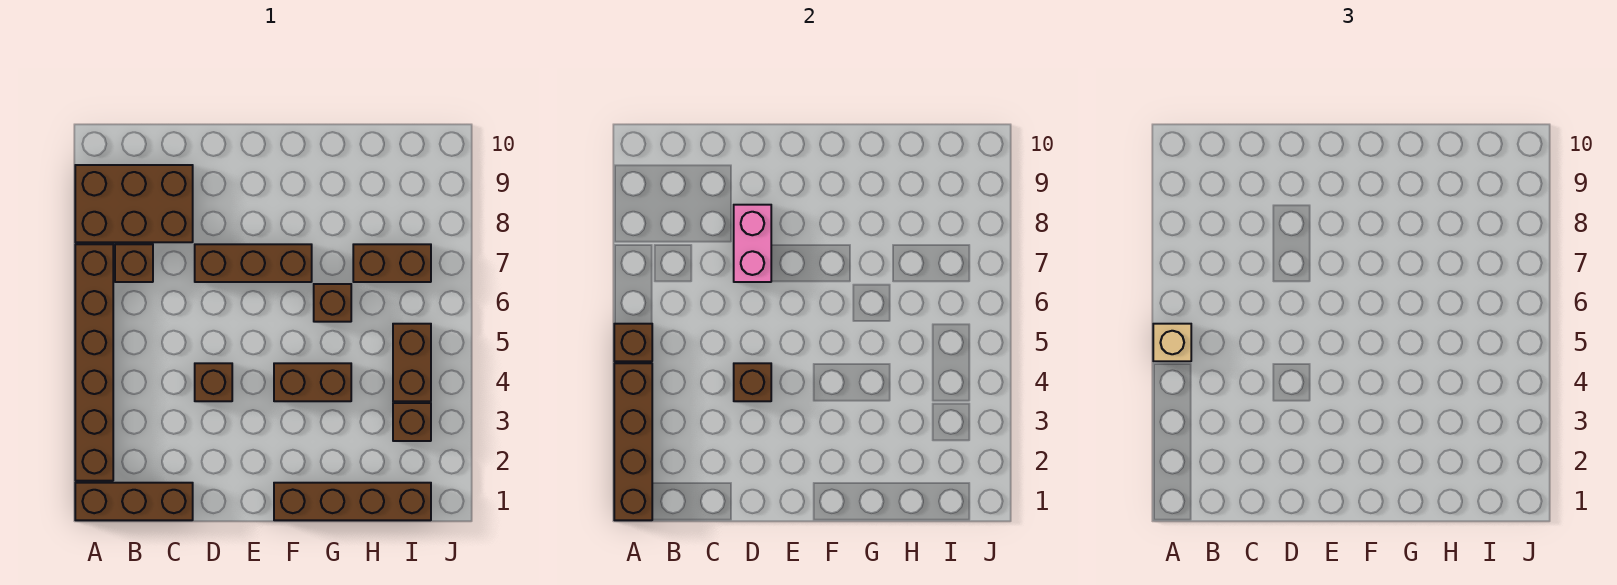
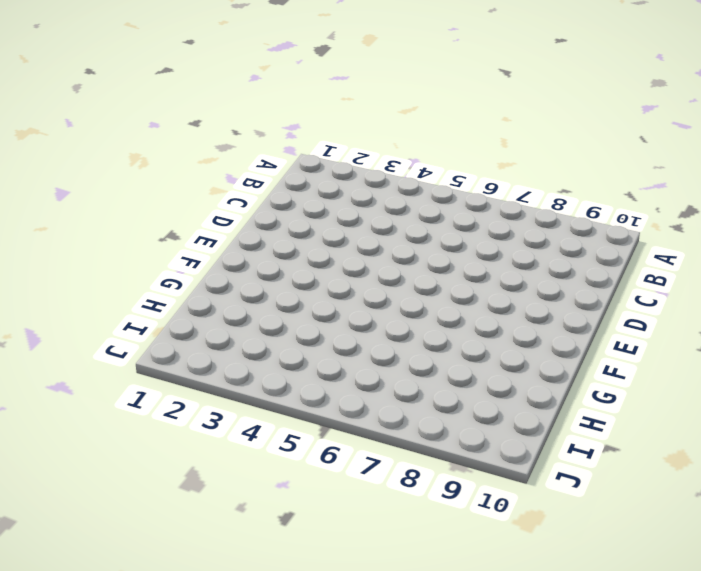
none -> brown 1x3 brick [75,483,193,520]
none -> brown 1x6 brick [75,244,113,481]
none -> brown 2x3 brick [75,165,193,242]

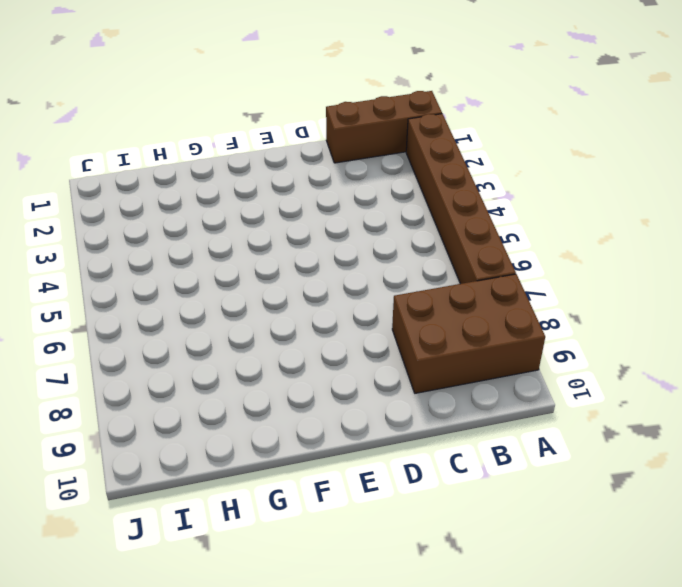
none -> brown 1x1 brick [115,244,153,282]
none -> brown 1x1 brick [195,363,232,401]
none -> brown 1x3 brick [195,244,312,282]

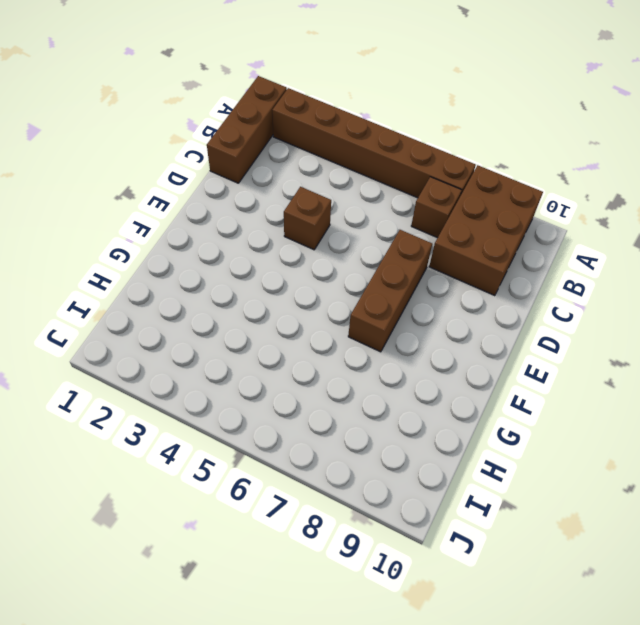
none -> brown 1x4 brick [274,483,431,520]
none -> brown 1x2 brick [274,363,351,401]
none -> brown 1x1 brick [314,284,351,322]

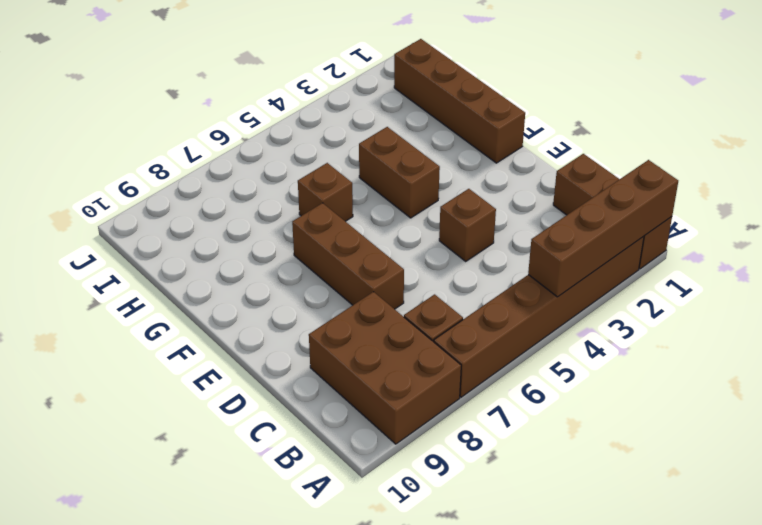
none -> brown 1x2 brick [353,244,431,282]
none -> brown 1x1 brick [393,403,431,441]
none -> brown 1x2 brick [393,324,431,401]

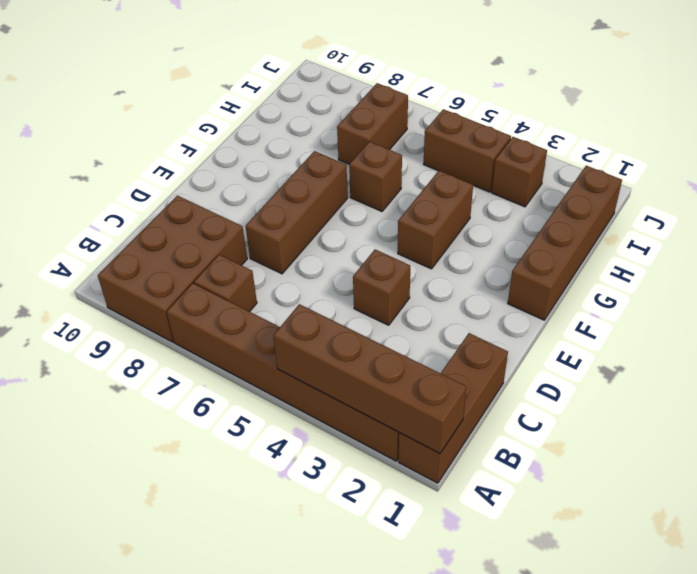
none -> brown 1x1 brick [614,324,652,361]
none -> brown 1x1 brick [734,363,771,401]
none -> pink 1x2 brick [734,205,771,282]

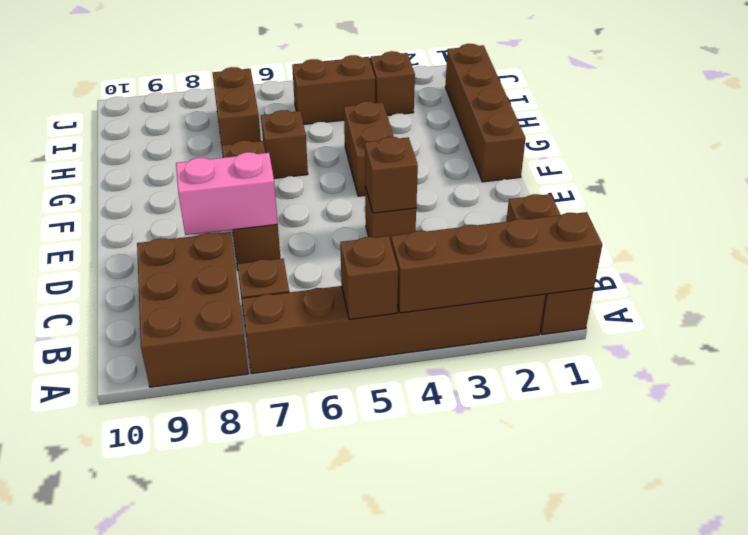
none -> tan 1x1 brick [1153,324,1191,361]

